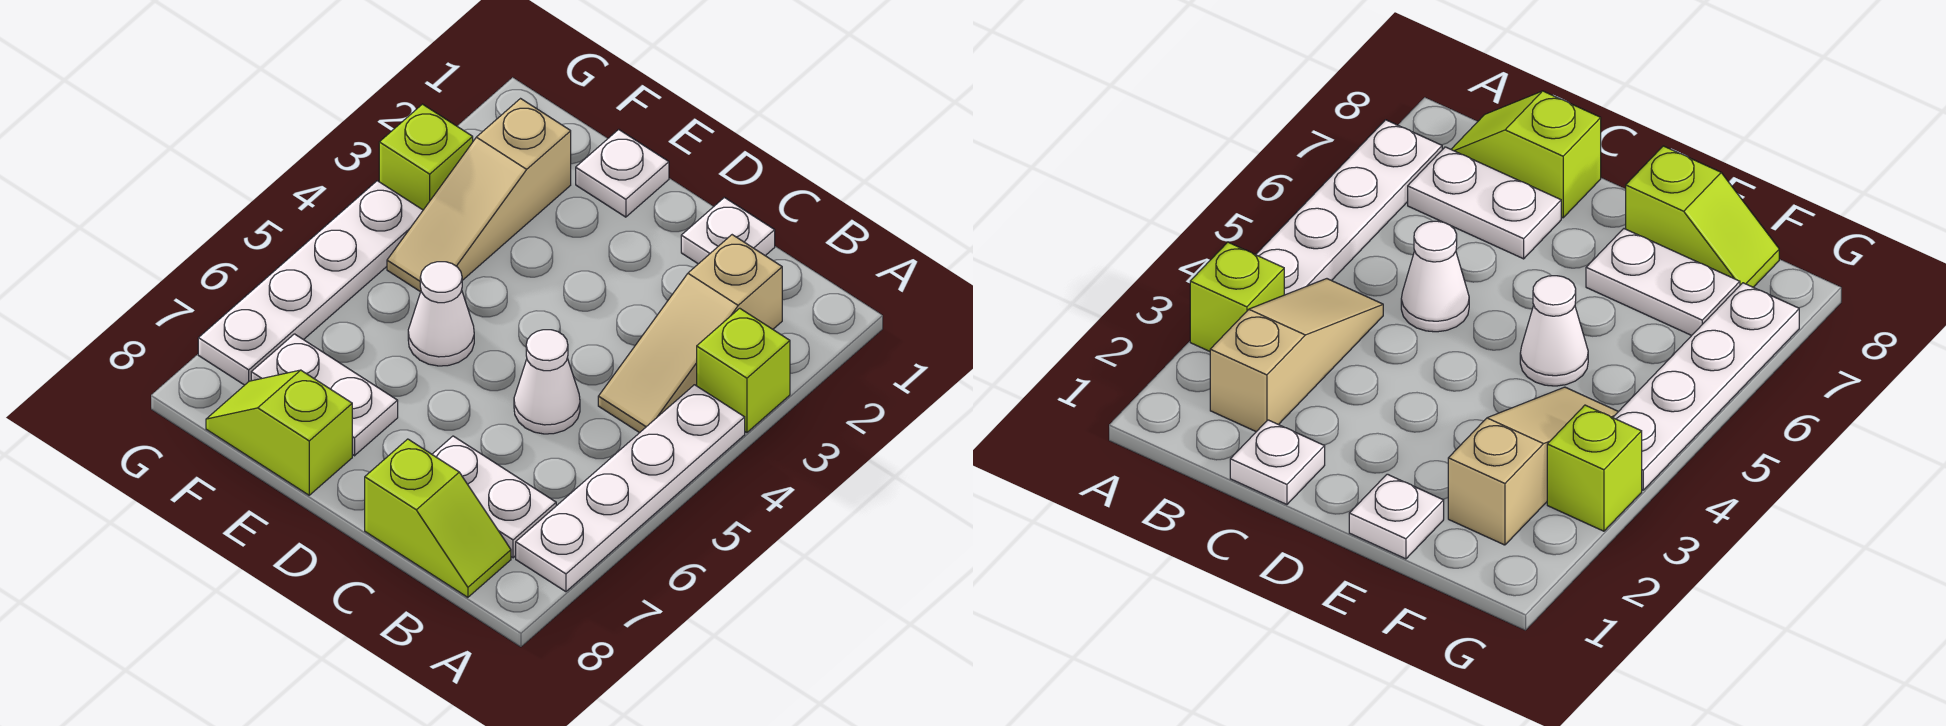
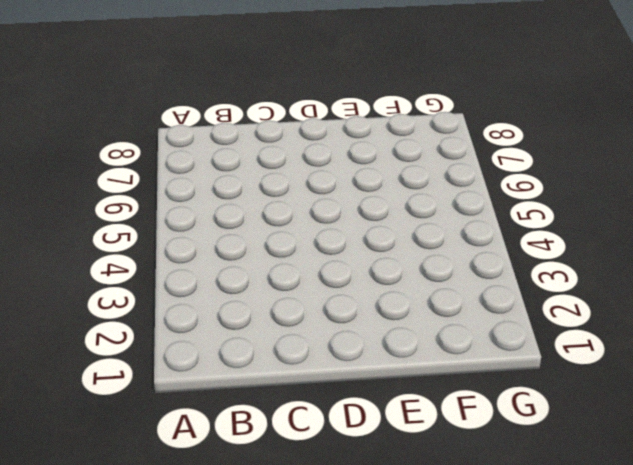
none -> lime 1x1 brick [697,308,790,433]
none -> white 1x4 plate [516,385,745,592]
none -> tan 1x3 slope [598,235,782,433]

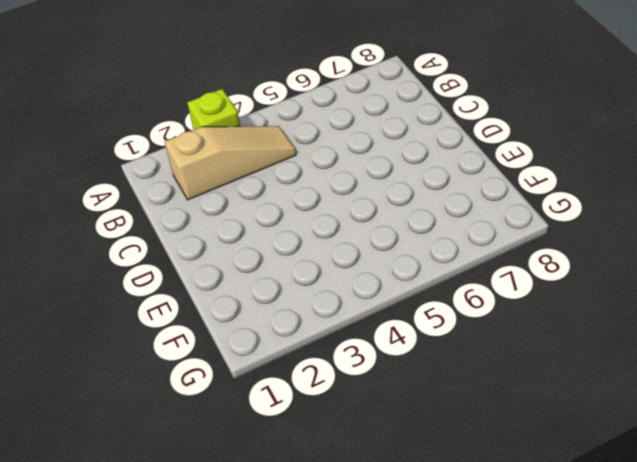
none -> white 1x4 plate [516,385,745,592]
none -> white 1x2 plate [432,436,556,558]
none -> lime 1x2 slope [365,439,511,597]

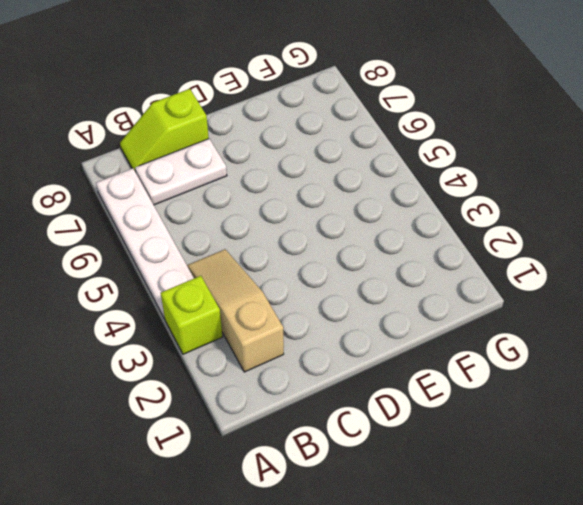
none -> white 1x1 plate [681,197,775,264]
none -> white 1x1 cone [514,330,580,434]
none -> white 1x1 plate [576,129,669,217]

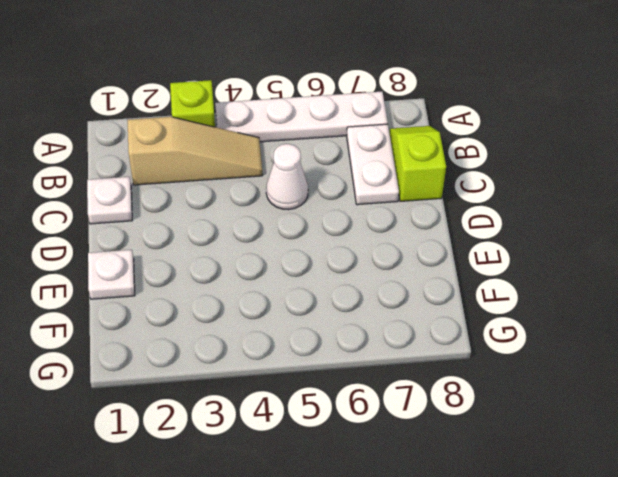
none -> white 1x1 cone [408,262,474,366]
none -> white 1x2 plate [251,334,398,456]
none -> lime 1x2 slope [206,370,352,495]

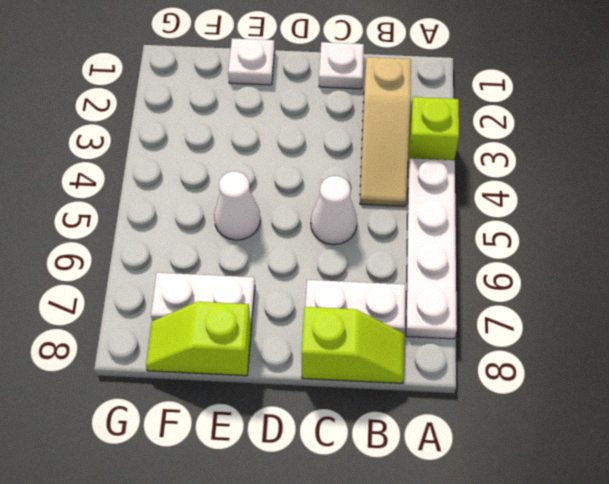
none -> tan 1x3 slope [387,99,571,292]
none -> lime 1x1 brick [379,104,473,210]
none -> white 1x4 plate [198,181,423,385]

